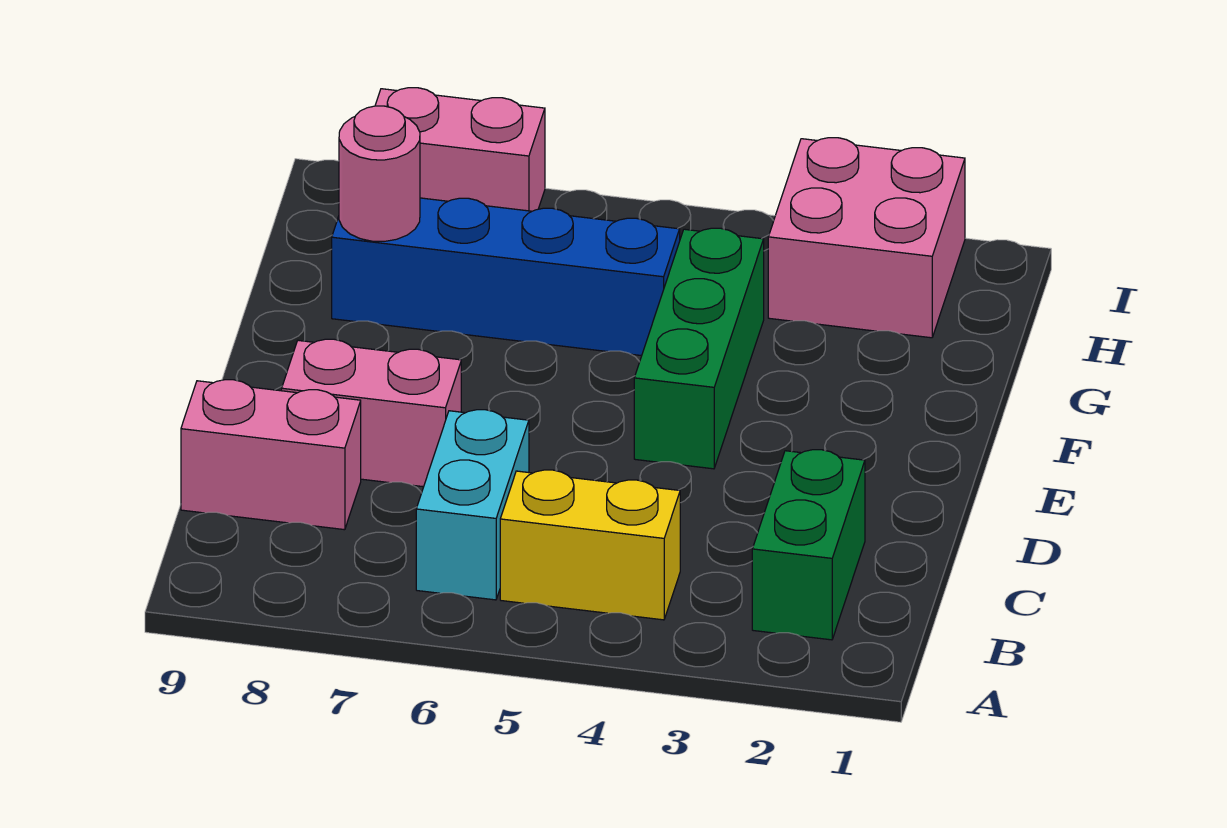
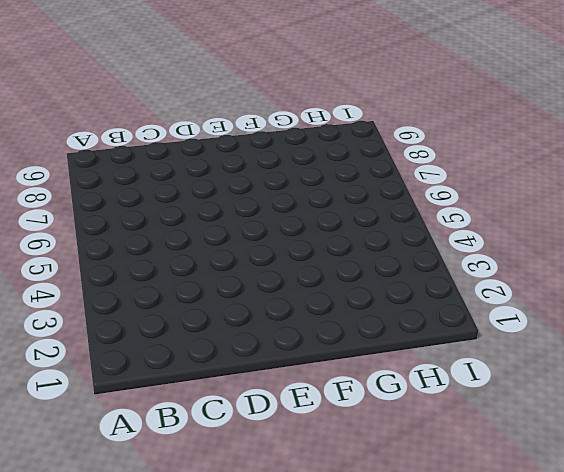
none -> green 1x2 brick [752,450,865,640]
none -> yellow 1x2 brick [500,470,680,620]

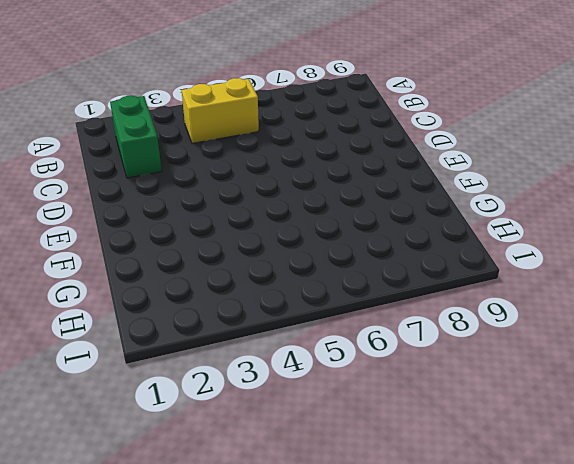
none -> cyan 1x2 brick [416,410,529,600]
none -> pink 1x2 brick [181,380,361,530]

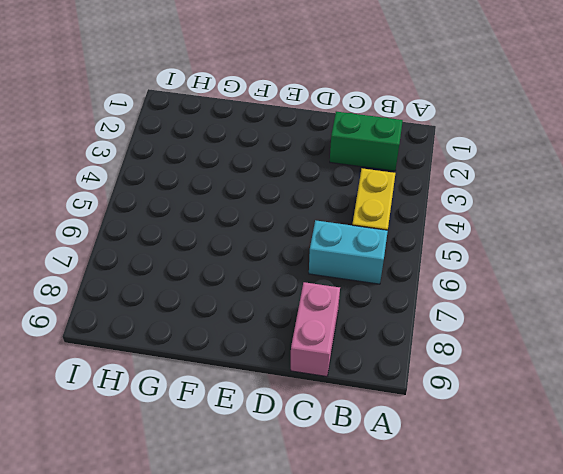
none -> pink 1x2 brick [282,339,461,487]
none -> green 1x3 brick [634,228,764,469]

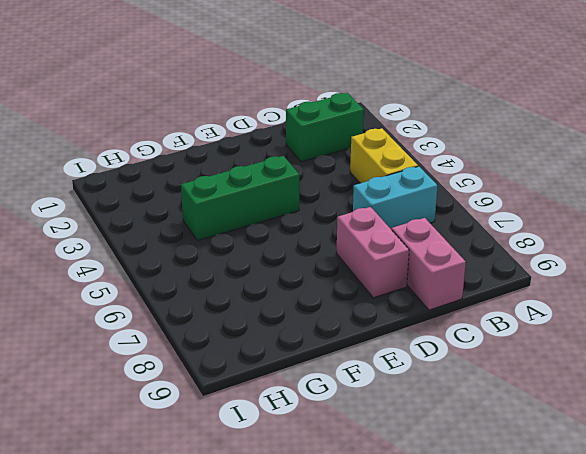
none -> blue 1x4 brick [332,198,680,356]
none -> pink 2x2 brick [768,138,965,338]

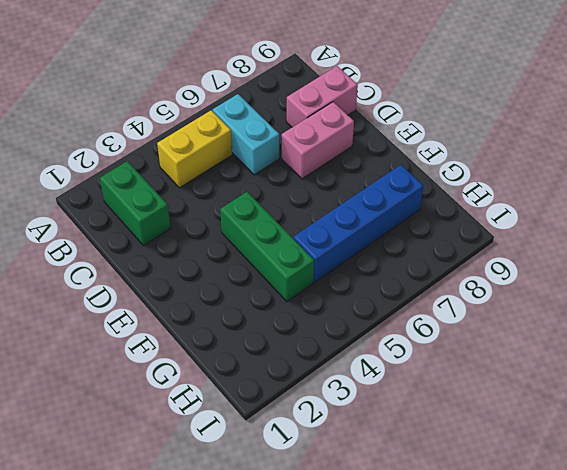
none -> pink 2x2 brick [768,138,965,338]
none -> pink 1x2 brick [375,88,545,211]

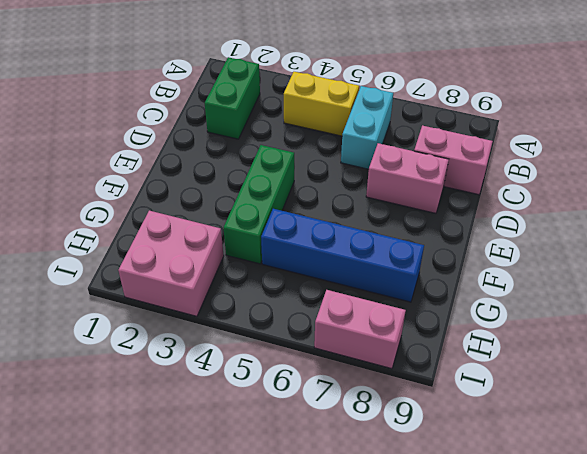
none -> pink 1x1 round brick [339,106,420,241]

